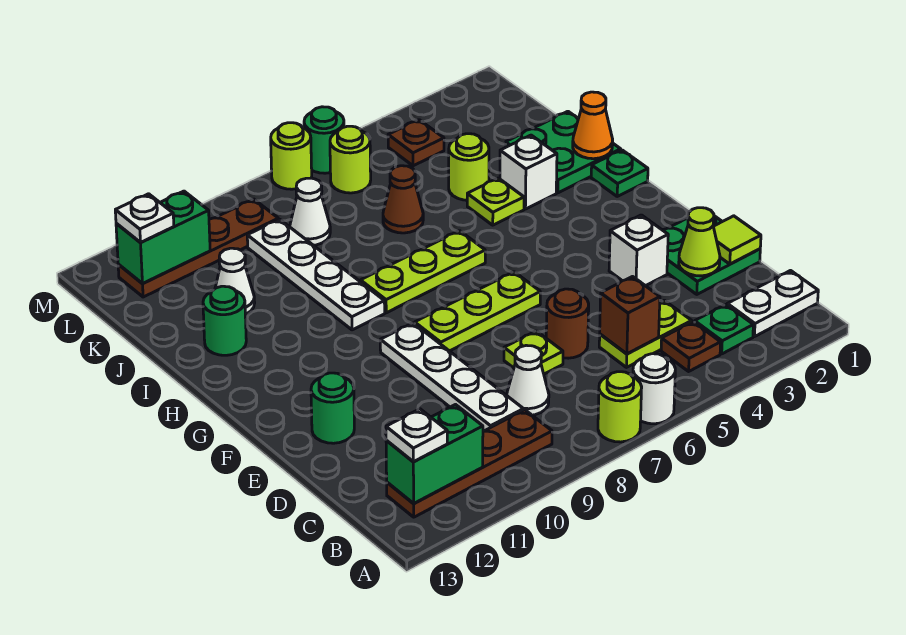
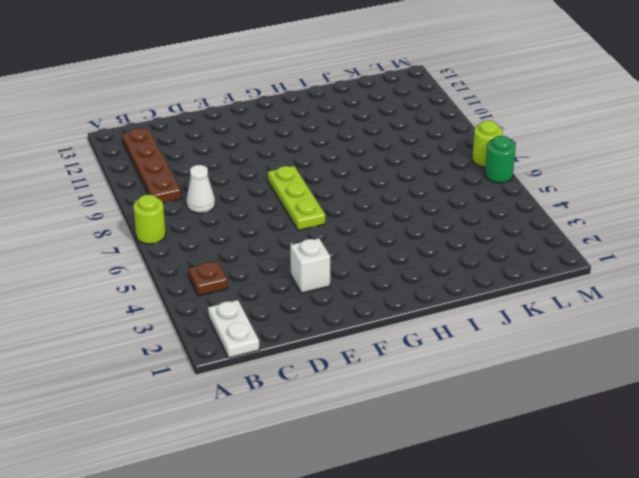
none -> white 1x1 round brick [633,354,675,424]
none -> green 1x1 plate [695,304,753,354]
none -> lime 1x2 plate [599,300,692,367]
none -> white 1x4 plate [380,323,523,431]

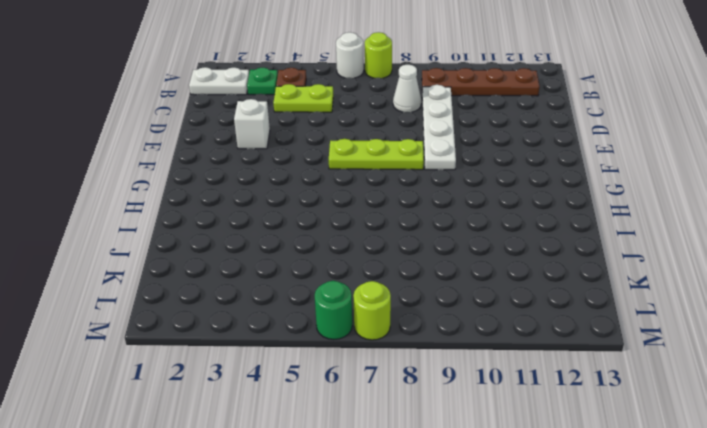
none -> green 2x2 plate [663,216,760,294]
none -> brown 1x1 round brick [546,289,589,358]
none -> lime 1x1 plate [504,331,563,374]
none -> green 1x1 round brick [311,373,354,443]

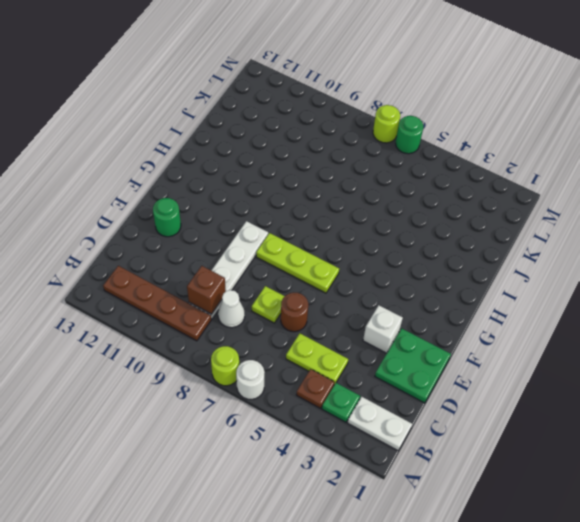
brown 1x1 brick [187,266,226,314] -> brown 1x1 brick moved to [600,277,660,354]
none -> green 1x1 plate [591,150,648,196]
none -> lime 1x3 plate [360,231,485,313]
none -> white 1x4 plate [247,219,385,330]
none -> green 2x2 plate [506,111,621,193]

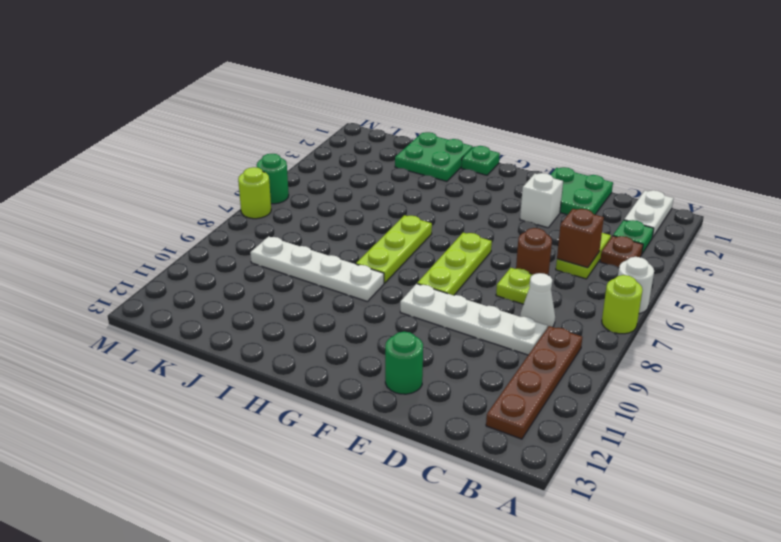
none -> white 1x1 brick [500,135,557,209]
none -> lime 1x1 plate [467,178,524,225]
none -> green 1x1 round brick [203,286,246,355]
none -> lime 1x1 round brick [449,134,489,200]

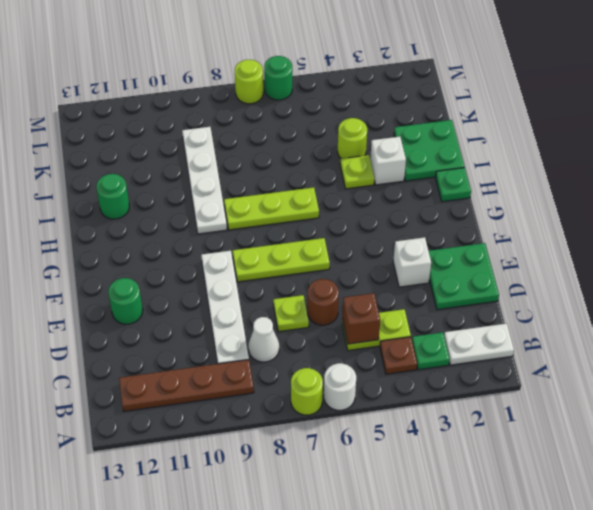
none -> brown 1x1 cone [383,166,423,233]
none -> white 1x1 cone [215,248,255,314]
none -> white 1x1 cone [290,178,330,245]
none -> brown 1x1 plate [388,120,444,166]

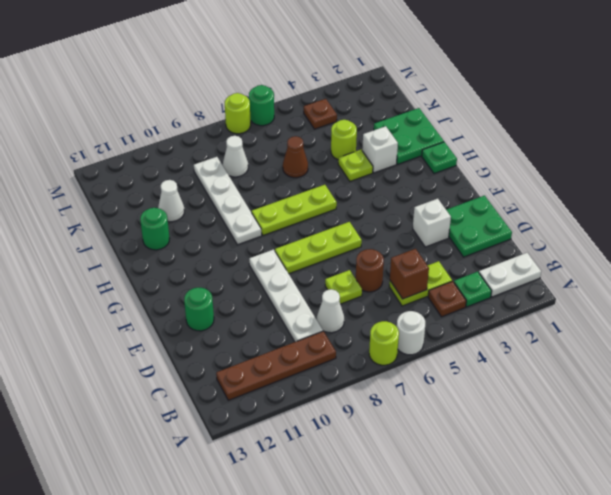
none -> lime 1x1 round brick [330,126,371,193]
none -> brown 1x4 plate [118,199,278,297]
none -> green 1x2 brick [386,405,483,504]
none -> lime 1x1 tile [713,216,761,264]

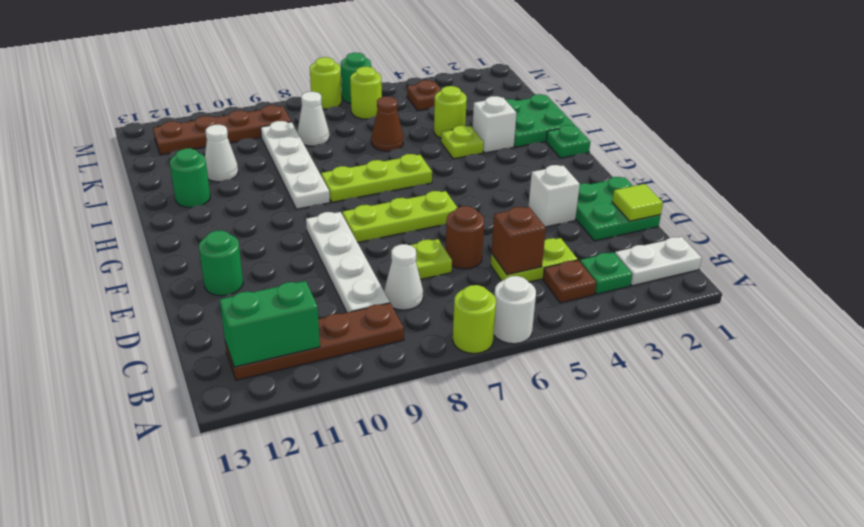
none -> lime 1x1 cone [679,208,720,276]
none -> orange 1x1 cone [573,92,613,159]
none -> green 1x2 brick [116,191,210,284]
none -> white 1x1 plate [386,409,447,462]

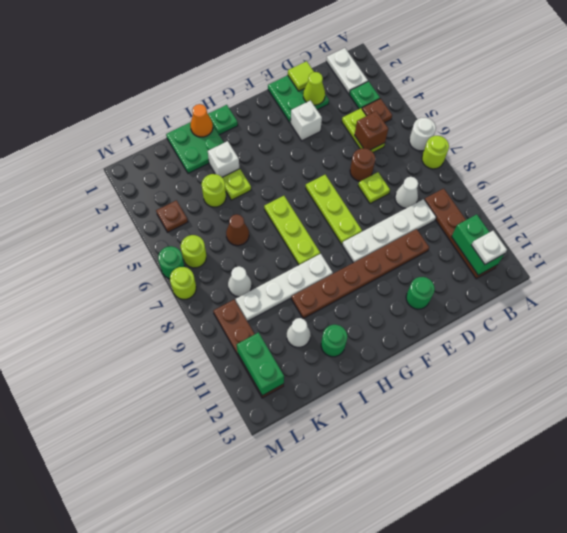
brown 1x6 plate [291,229,429,318] -> none
none -> white 1x1 plate [115,194,174,242]

